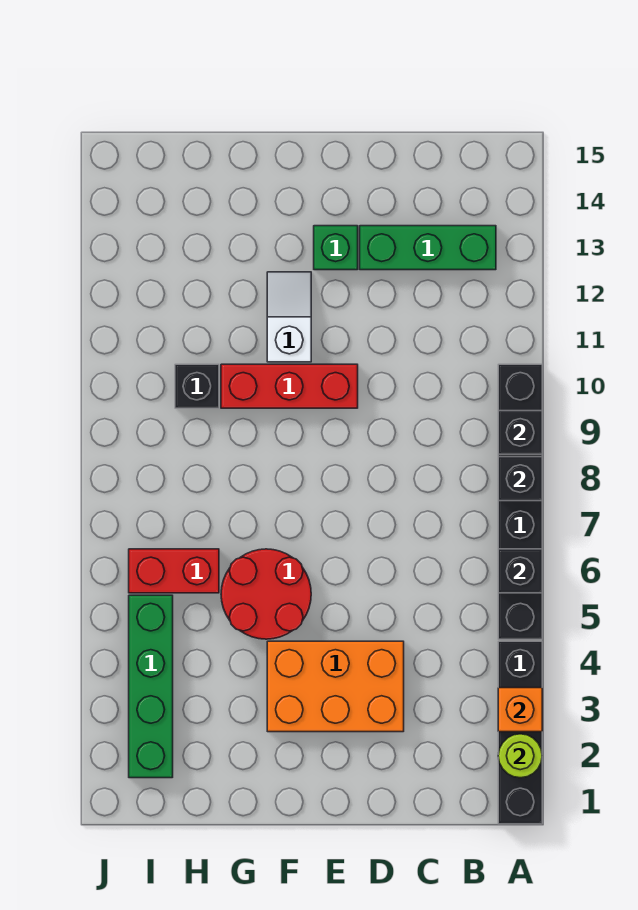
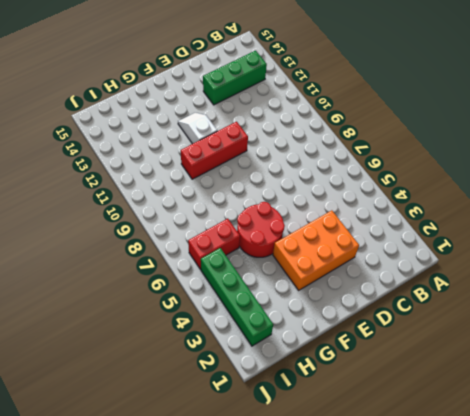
none -> black 1x4 brick [498,641,542,824]
none -> black 1x6 brick [498,364,542,639]
none -> green 1x1 brick [314,226,358,270]

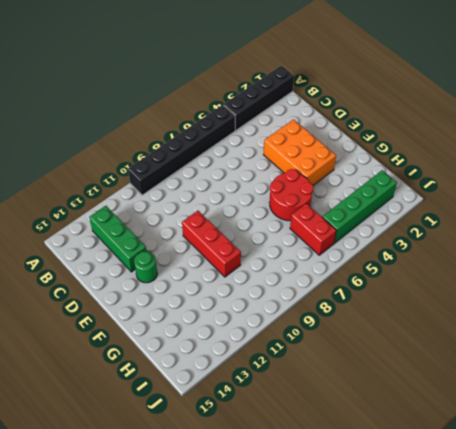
green 1x1 round brick [134,251,157,283] -> green 1x1 brick [314,226,358,270]
none -> white 1x2 slope [267,272,311,362]
none -> black 1x1 brick [175,364,219,408]
none -> lime 1x1 round brick [498,734,542,778]

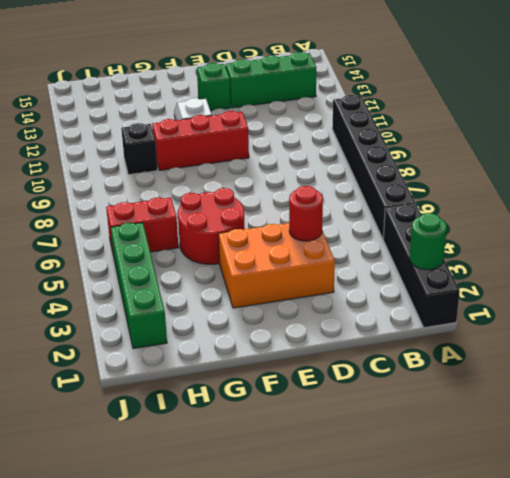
green 1x1 round brick [410,213,447,270] -> lime 1x1 round brick [498,734,542,778]
red 1x1 round brick [289,186,323,241] -> none
none -> orange 1x1 brick [498,688,542,732]
none -> black 1x1 brick [498,549,542,593]
none -> black 1x1 brick [498,457,542,501]

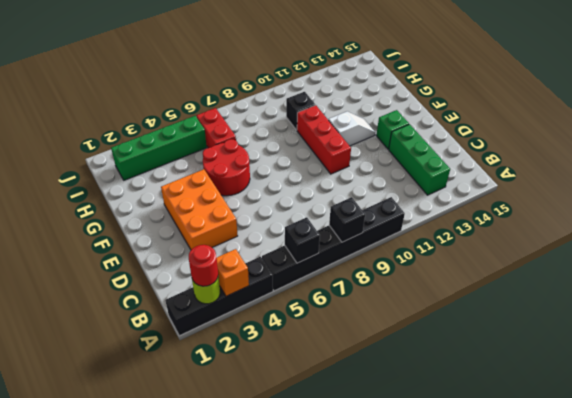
red 1x1 round brick [189,245,218,286] -> none
none -> black 1x1 brick [498,411,542,454]

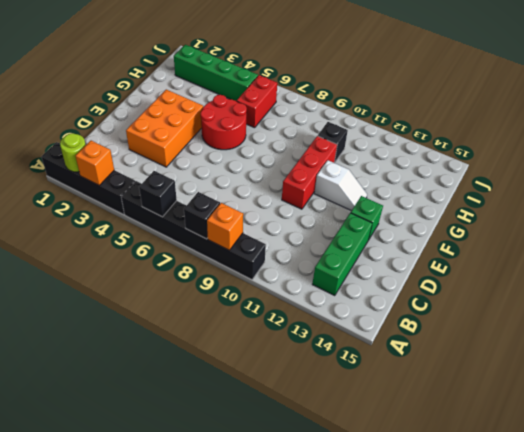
orange 1x1 brick [207,203,243,250] -> black 1x1 brick [498,411,542,454]

